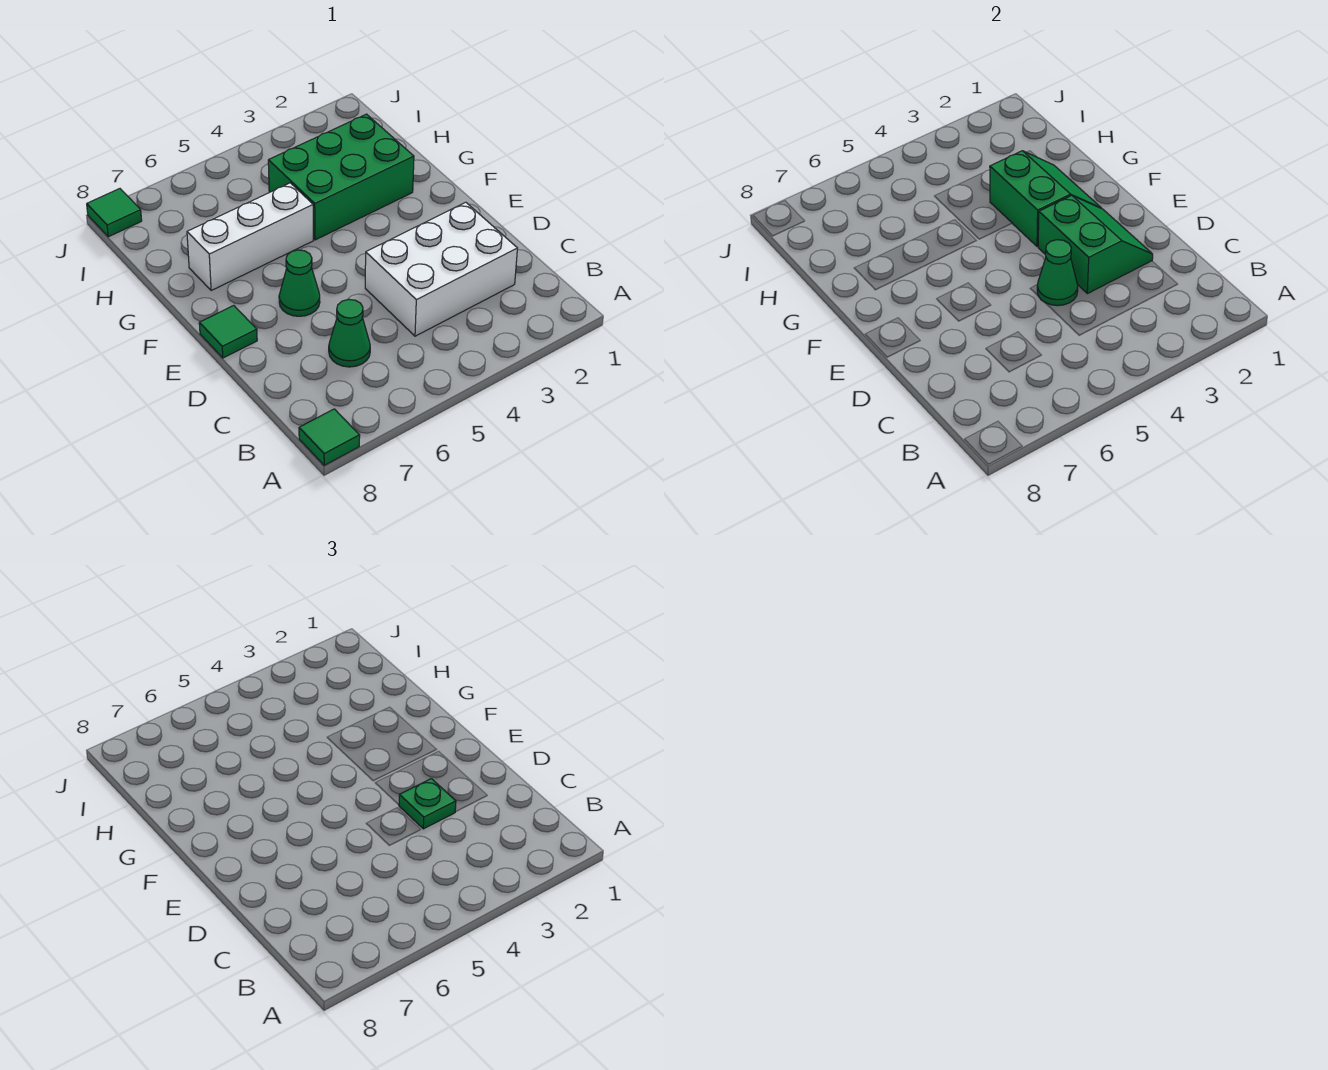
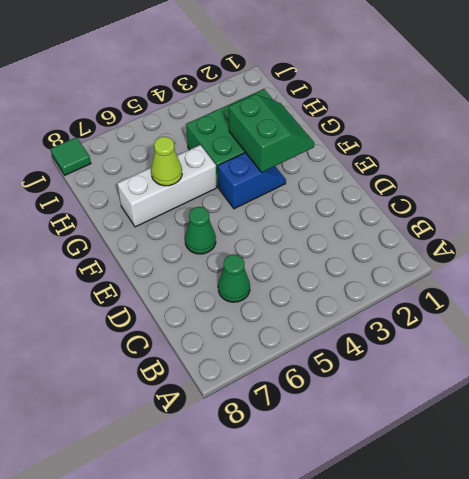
blue 1x2 slope [218,153,286,209] -> none
lime 1x1 cone [151,136,182,186] -> none
none -> green 1x1 tile [299,409,360,465]
none -> white 2x3 brick [365,202,517,336]
none -> green 1x1 tile [199,306,257,358]

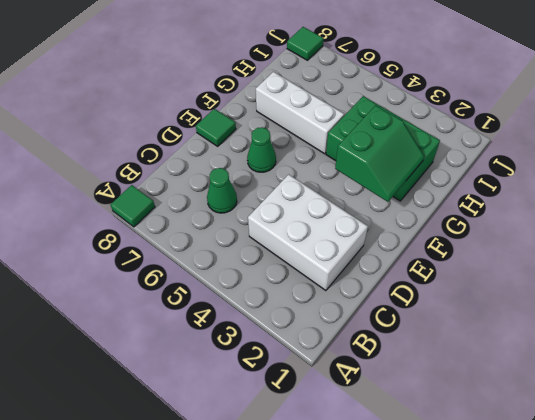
none -> green 2x2 slope [1038,195,1153,294]
none -> green 1x1 cone [1037,240,1078,306]
none -> green 1x1 plate [399,779,456,829]

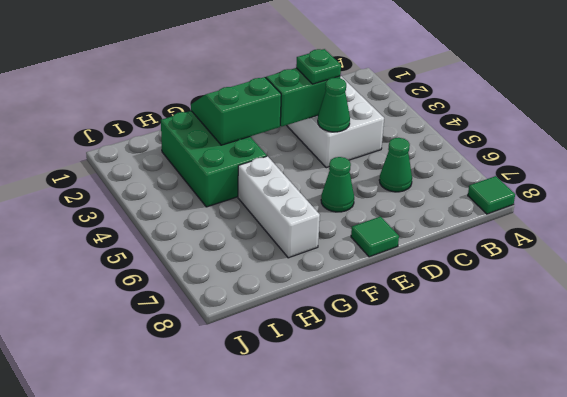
none -> green 1x1 tile [87,189,142,237]

